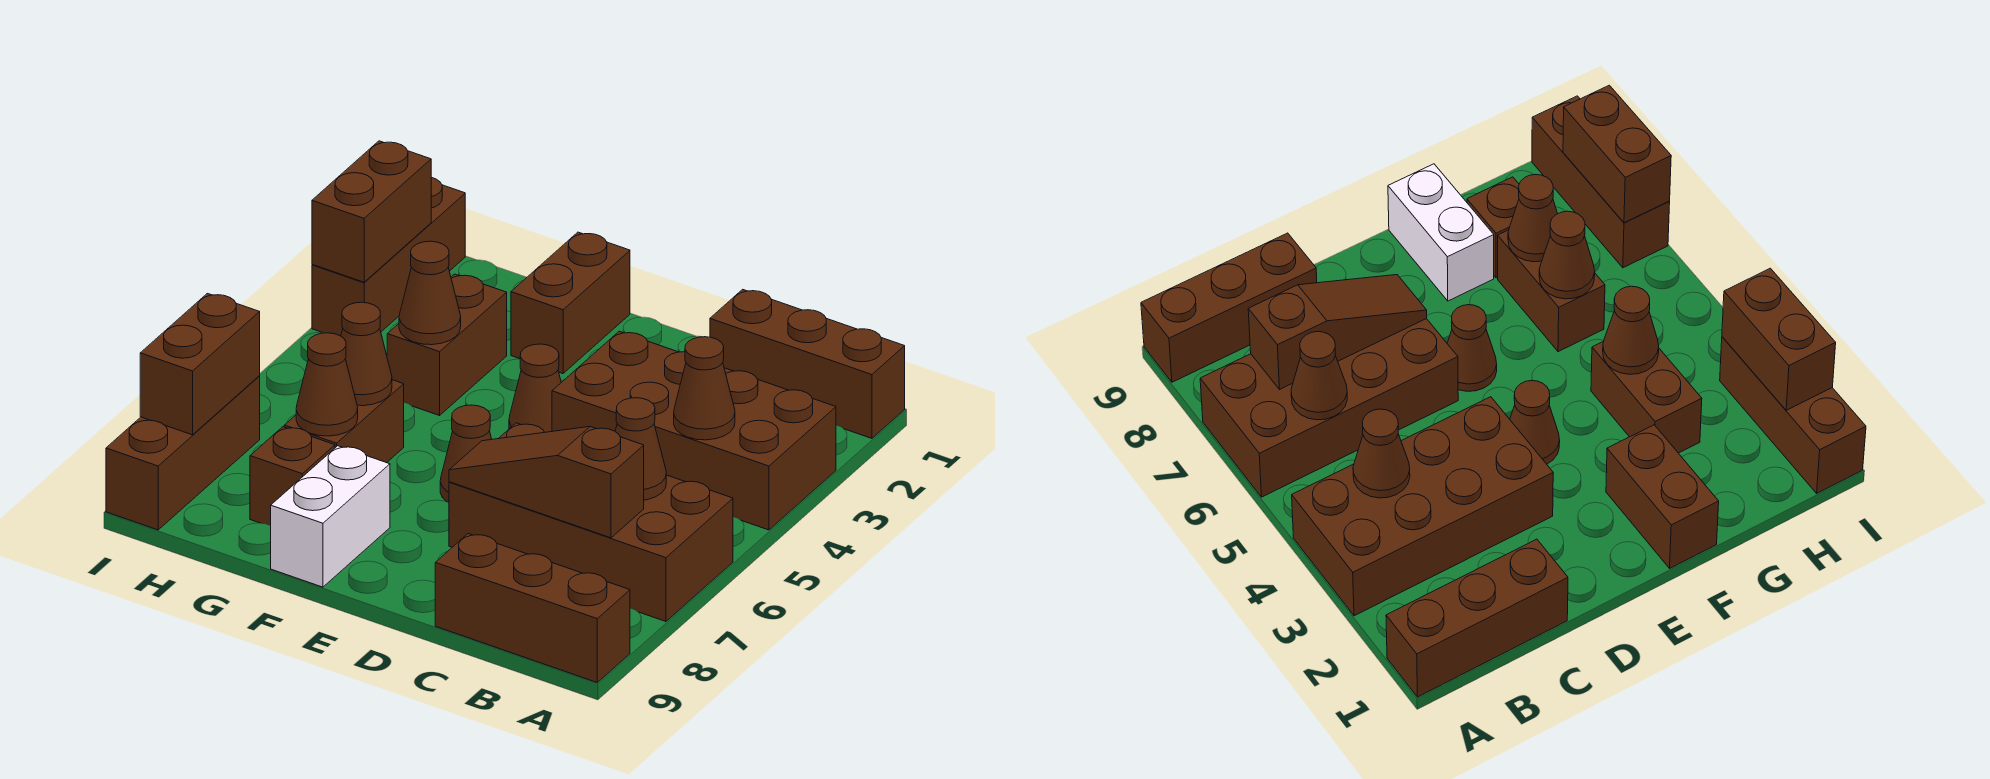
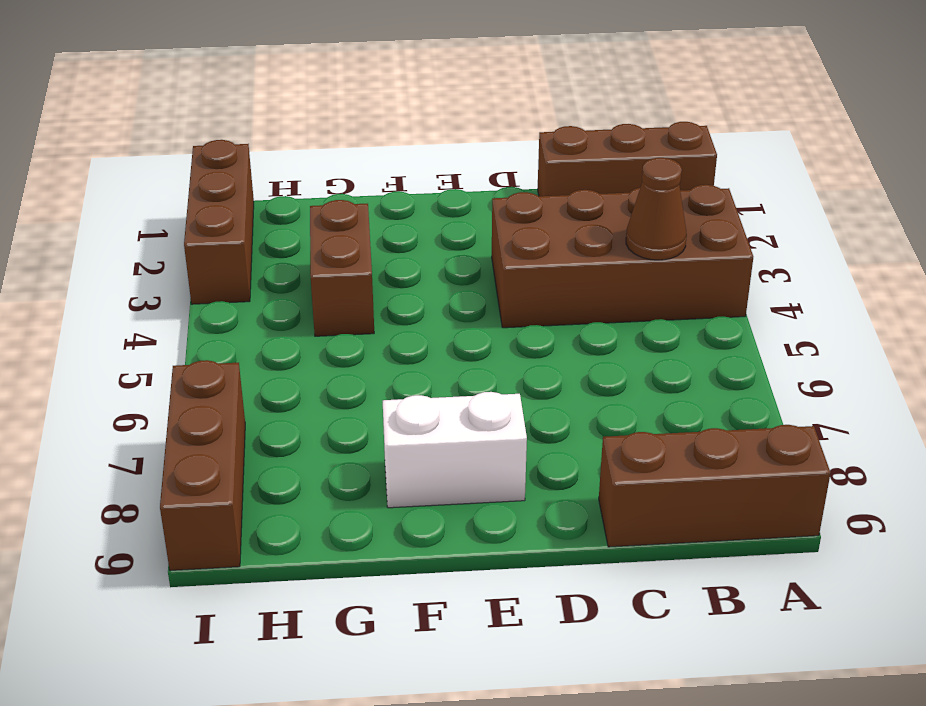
white 1x2 brick [383,392,527,508] -> white 1x2 brick turned to [271,446,390,587]
none -> brown 2x4 brick [449,423,733,621]
none -> brown 1x1 cone [509,344,561,432]
none -> brown 1x1 cone [440,405,492,503]

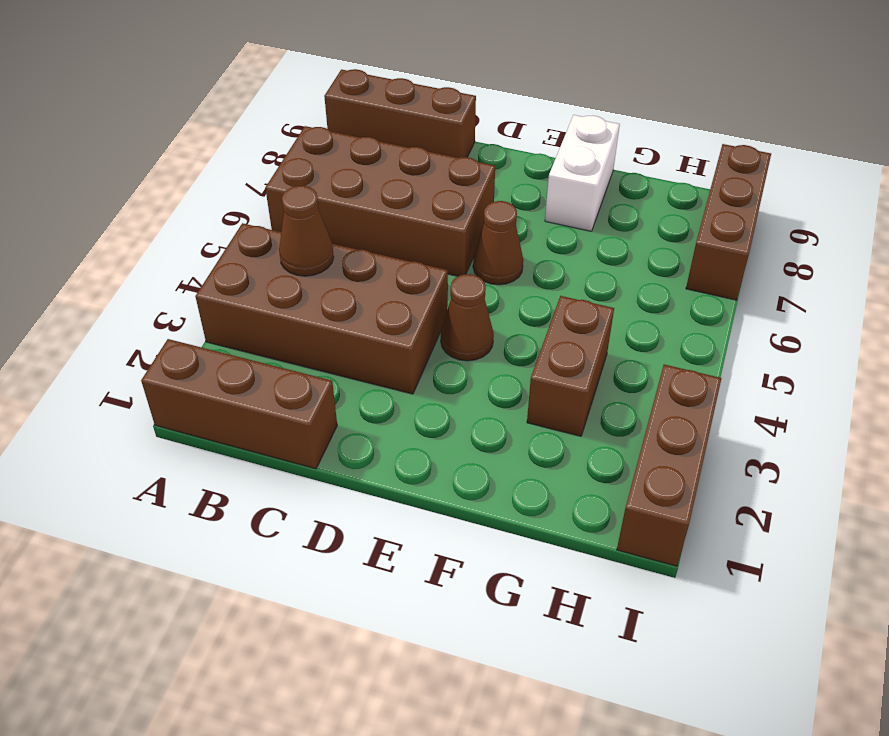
none -> brown 1x2 brick [511,232,630,374]
none -> brown 1x2 brick [284,380,404,463]
none -> brown 1x1 brick [250,427,335,526]

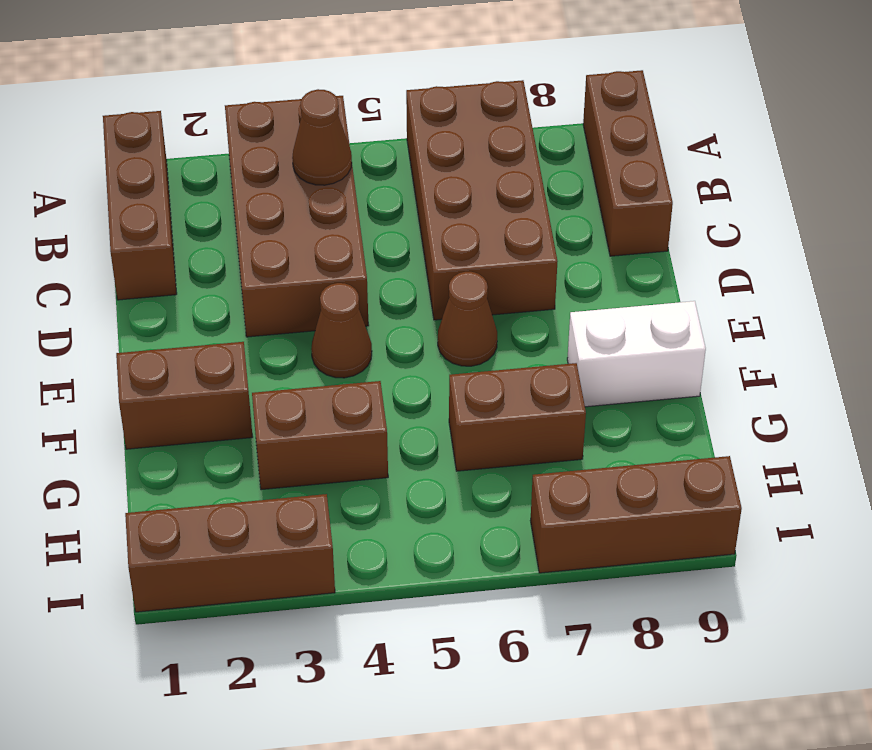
none -> brown 1x1 brick [250,427,335,526]
none -> brown 1x1 cone [615,398,666,500]
none -> brown 1x3 slope [449,427,644,538]

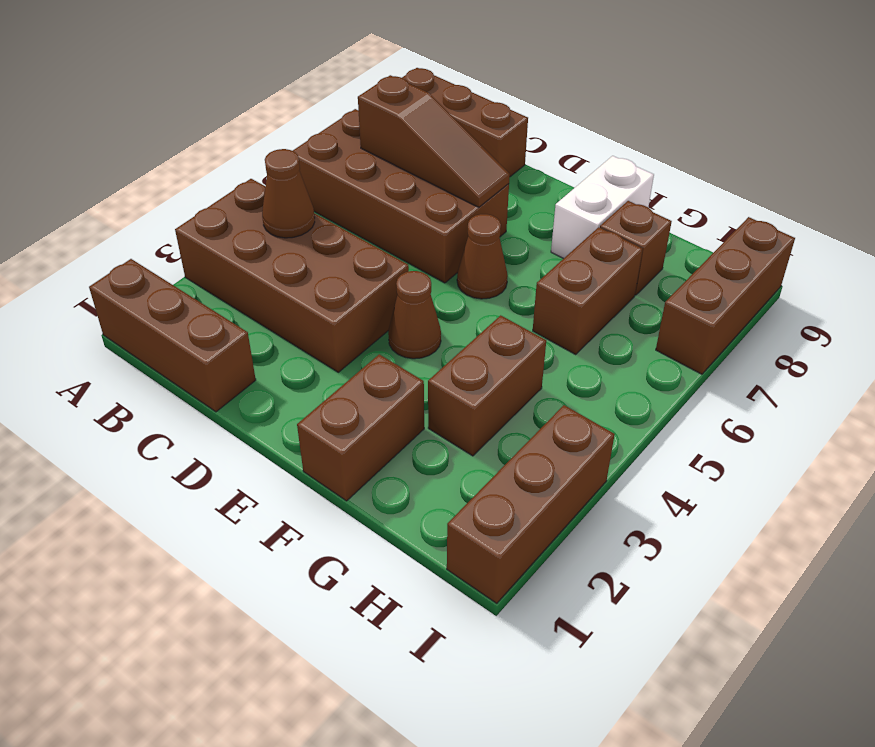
none -> brown 1x1 cone [615,398,666,500]
none -> brown 1x1 cone [399,241,461,345]
none -> brown 1x1 cone [341,302,392,406]

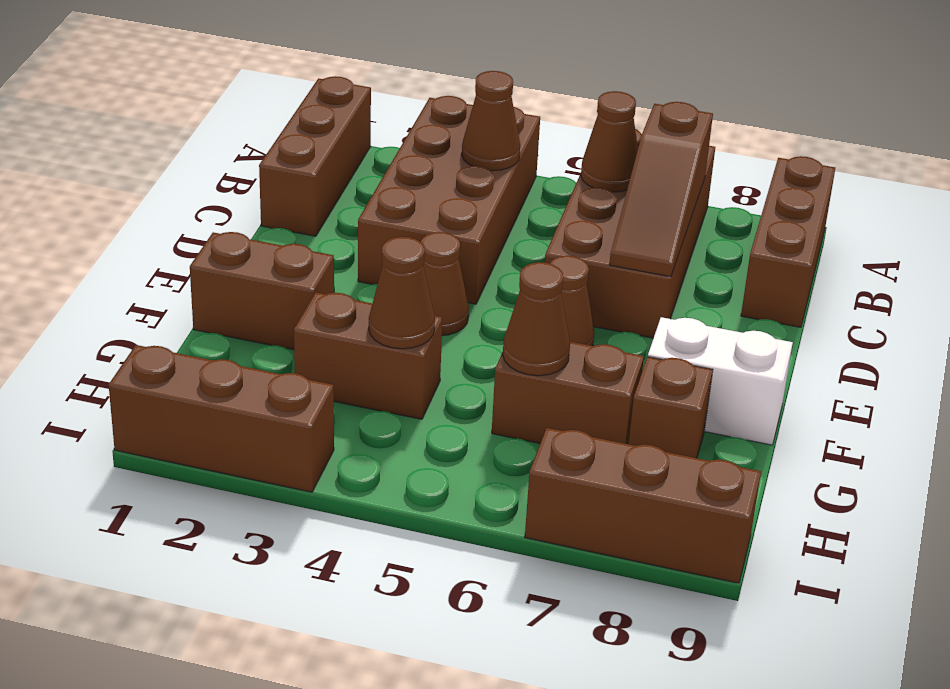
none -> brown 1x1 cone [296,333,358,436]
none -> brown 1x2 brick [312,141,431,282]
none -> brown 1x2 brick [140,294,260,435]

